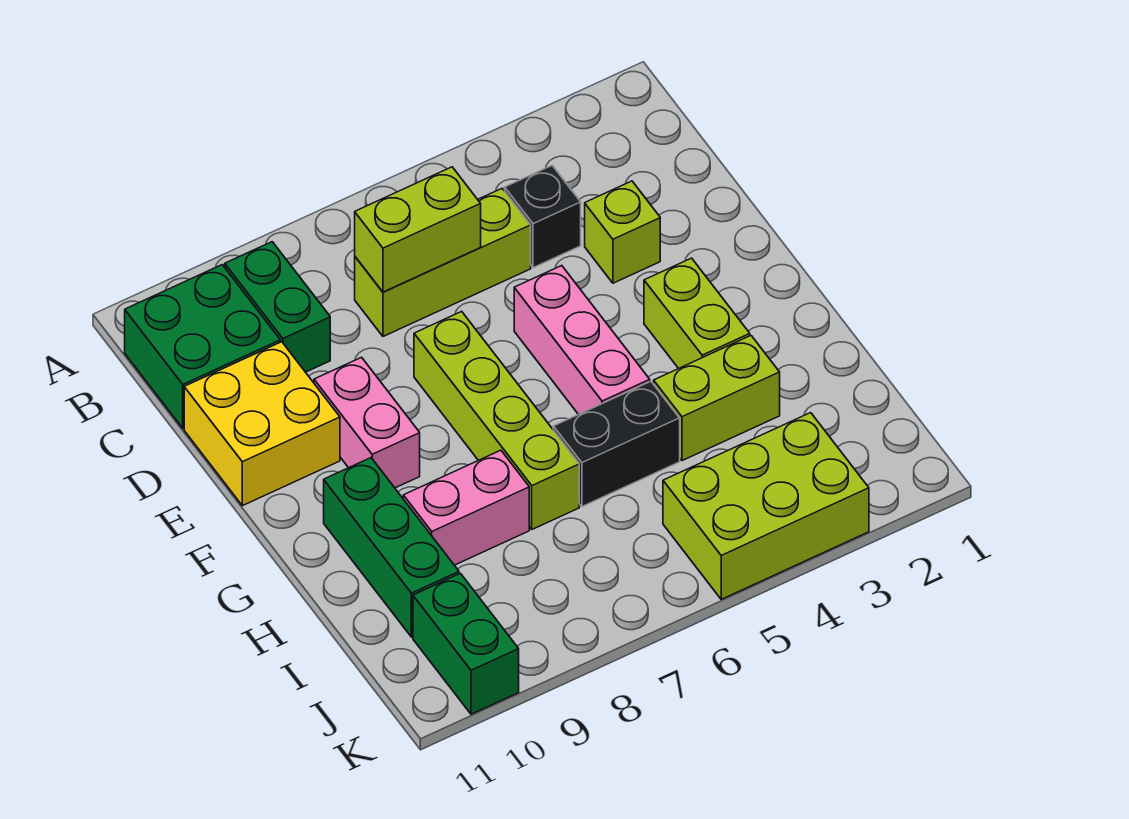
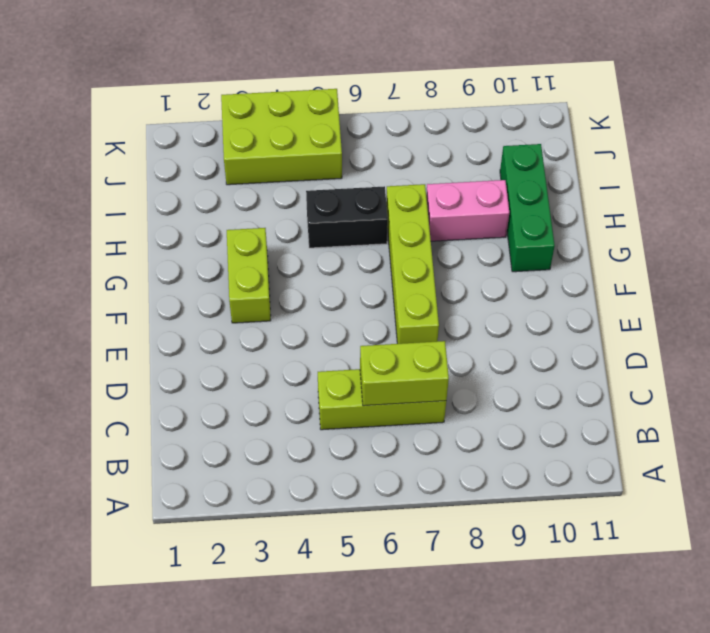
none -> green 1x2 brick [225,242,330,372]
none -> green 2x2 brick [125,265,280,428]
none -> black 1x1 brick [505,166,581,268]

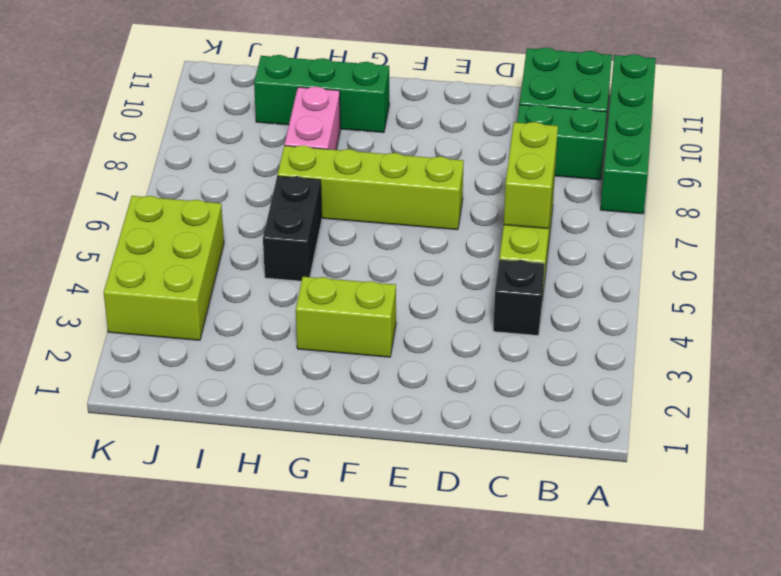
green 1x4 brick [600,54,656,214] -> none
none -> lime 1x1 brick [585,181,660,283]
none -> yellow 2x2 brick [184,342,340,506]
none -> pink 1x3 brick [514,266,650,415]

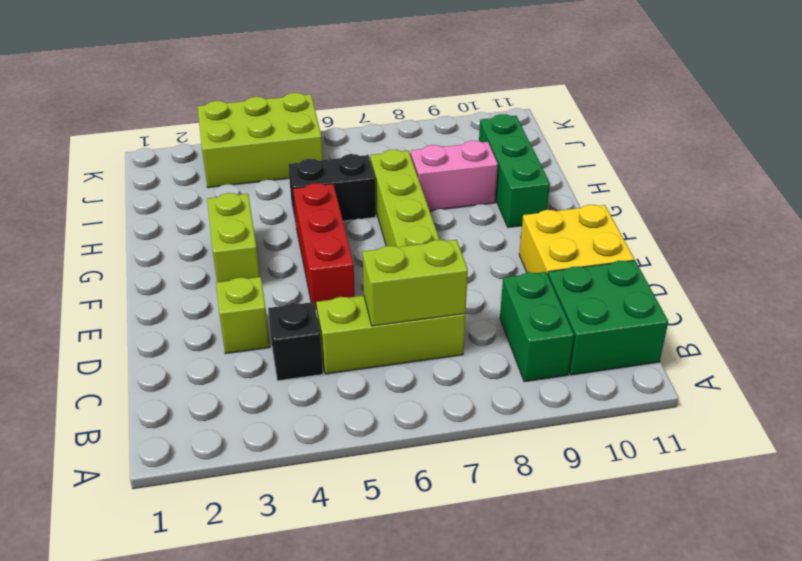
red 1x3 brick [293,183,355,310] -> pink 1x3 brick [514,266,650,415]
none -> pink 1x2 brick [314,357,420,488]
none -> lime 1x2 brick [654,336,780,461]
none -> green 1x2 brick [413,573,519,714]

